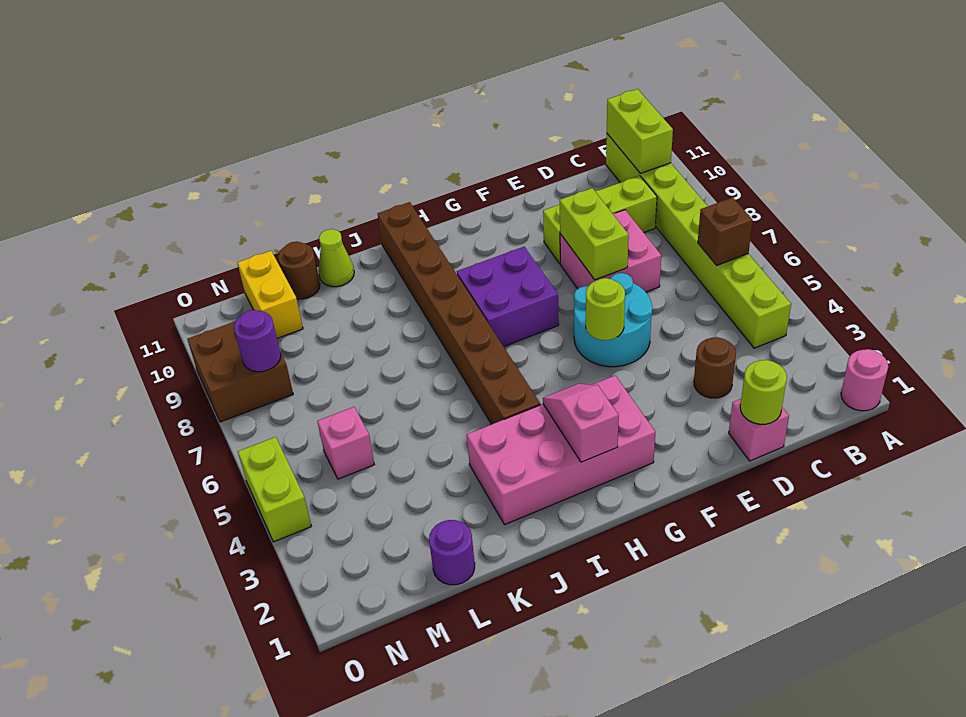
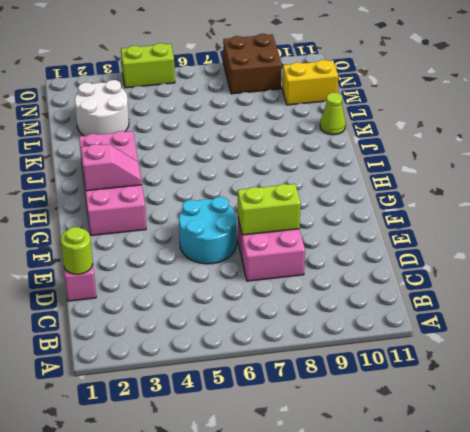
white 2x2 round brick [75,80,129,136] -> none
none -> pink 1x1 round brick [841,349,888,411]
none -> lime 1x8 brick [606,134,791,348]
none -> lime 1x3 brick [543,176,657,264]

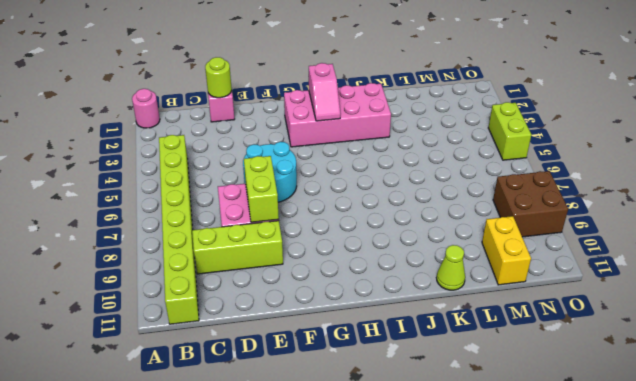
none -> brown 1x1 round brick [694,337,736,398]
none -> purple 2x2 brick [457,247,559,347]
none -> brown 1x8 brick [378,202,540,424]

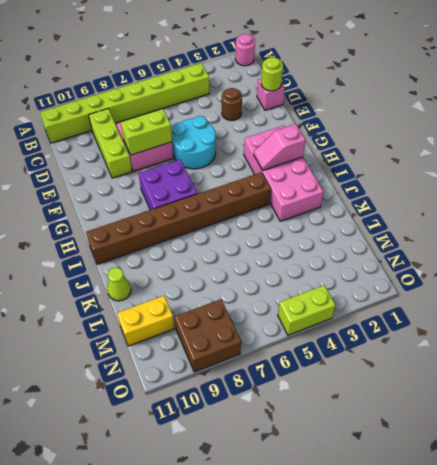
none -> purple 1x1 round brick [429,520,475,585]
none -> brown 1x1 round brick [278,241,320,299]
none -> pink 1x1 brick [317,407,374,479]

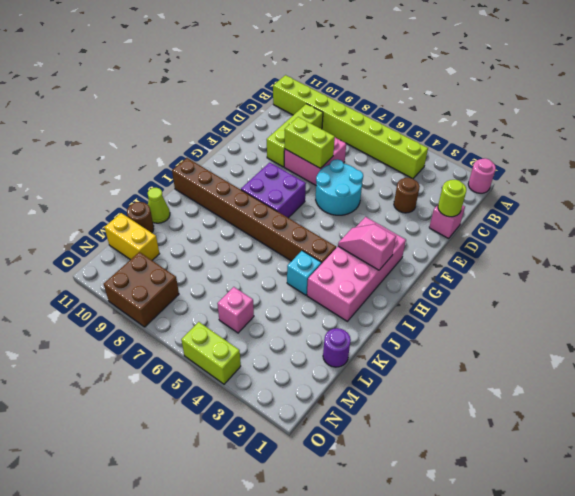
cyan 1x1 brick [287,251,321,295] -> none
none -> brown 1x1 brick [698,197,753,265]
none -> lime 1x2 brick [607,89,673,173]
none -> lime 1x1 round brick [586,278,625,340]

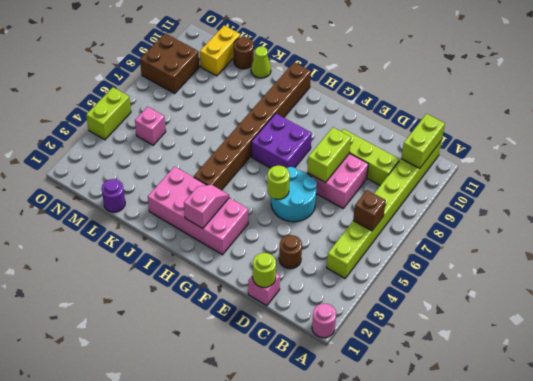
none -> purple 1x1 round brick [234,310,281,372]

